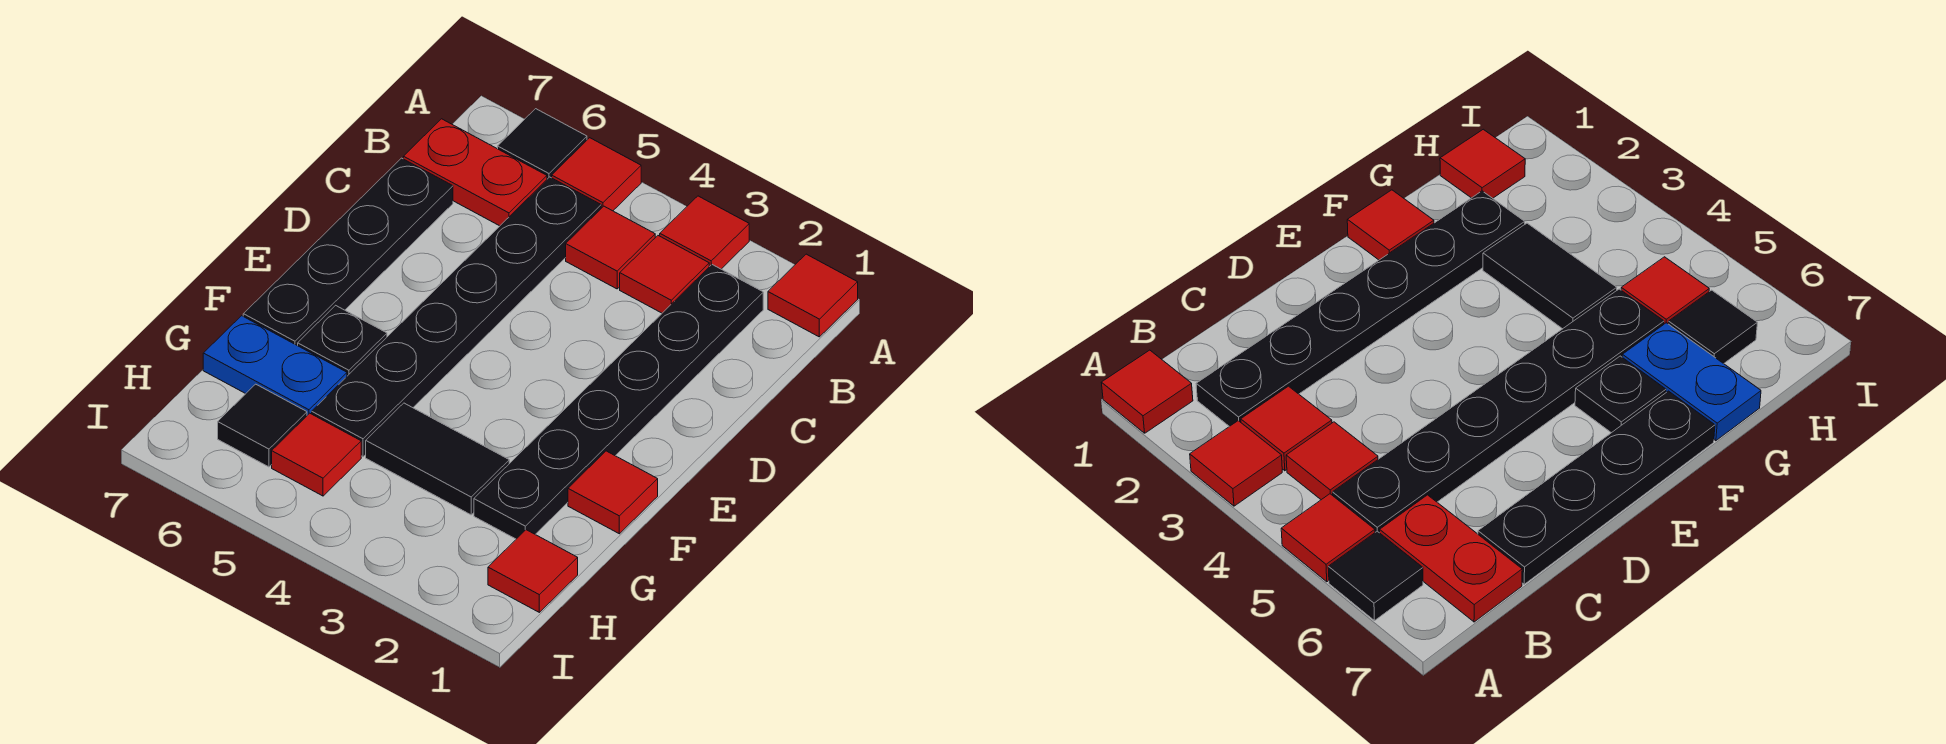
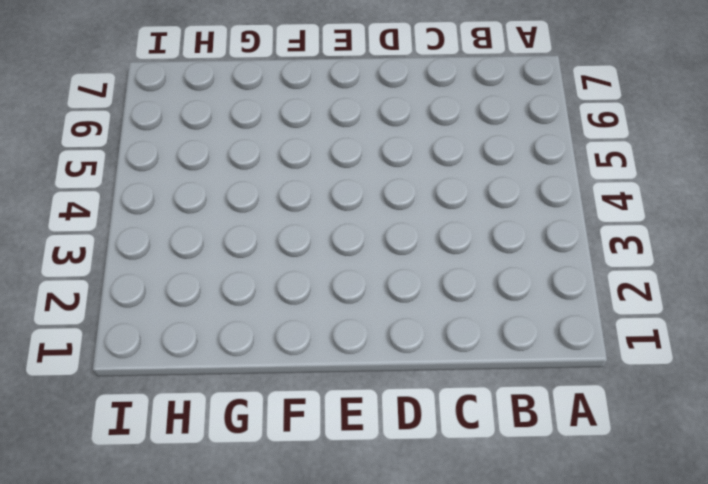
none -> red 1x1 tile [768,254,858,337]
none -> red 1x1 tile [660,196,749,269]
none -> red 1x1 tile [552,138,641,211]

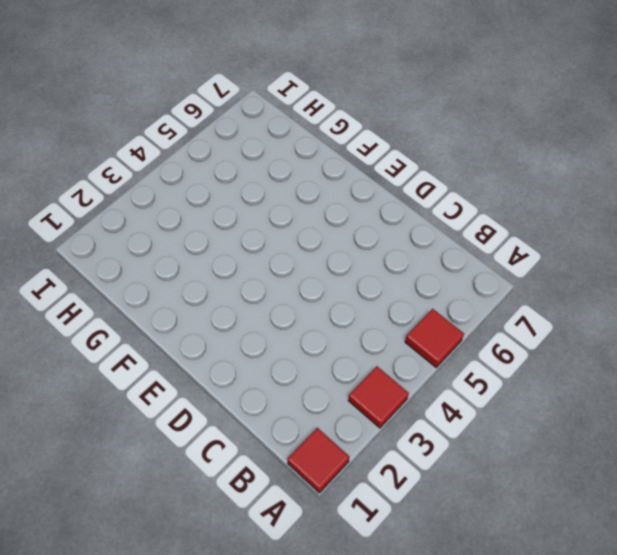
none -> black 1x1 tile [498,109,587,179]
none -> black 1x6 plate [474,265,763,539]
none -> red 1x1 tile [620,236,709,313]

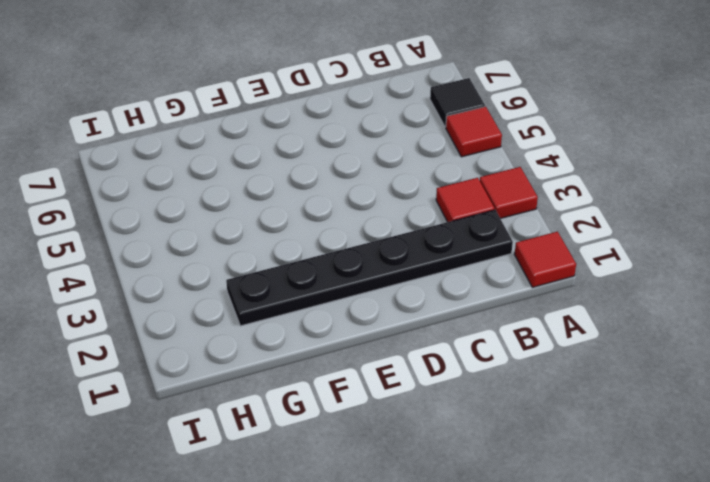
none -> red 1x1 tile [566,206,655,289]
none -> black 1x6 plate [312,177,601,457]
none -> red 1x2 plate [403,119,547,226]

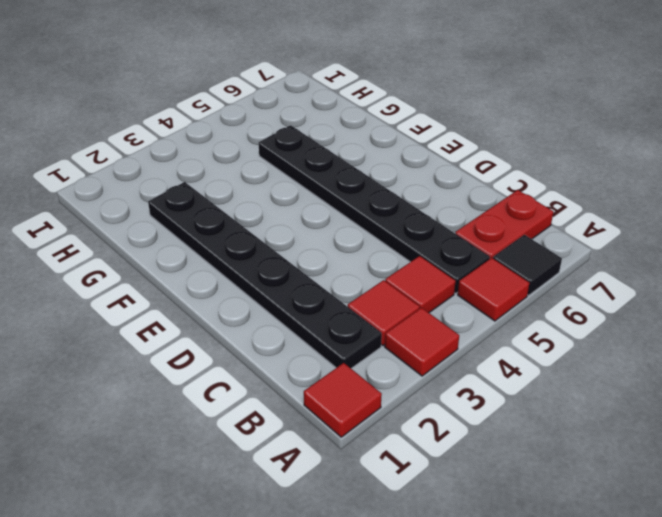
none -> black 1x4 plate [243,158,453,346]
none -> red 1x1 tile [568,451,658,534]
none -> black 1x1 plate [298,305,387,376]

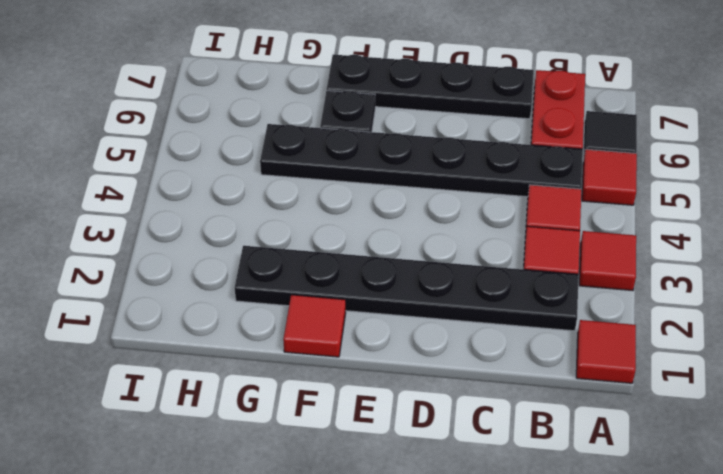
none -> black 1x2 tile [366,403,509,515]
none -> blue 1x2 plate [203,316,347,415]
none -> red 1x1 tile [488,530,578,612]

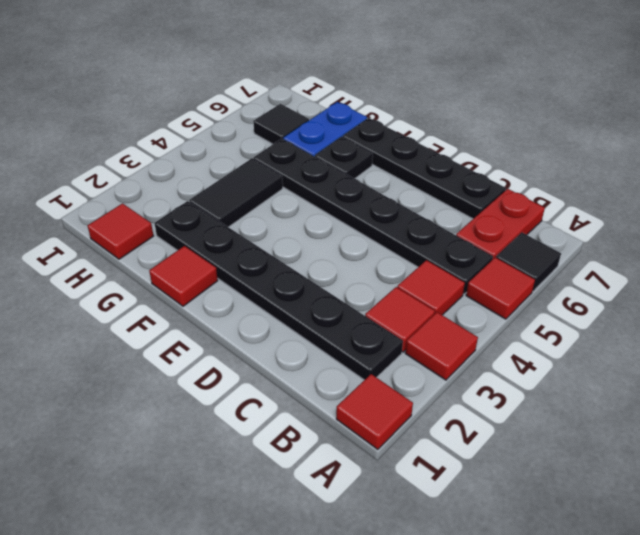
none -> red 1x1 tile [272,413,361,496]

